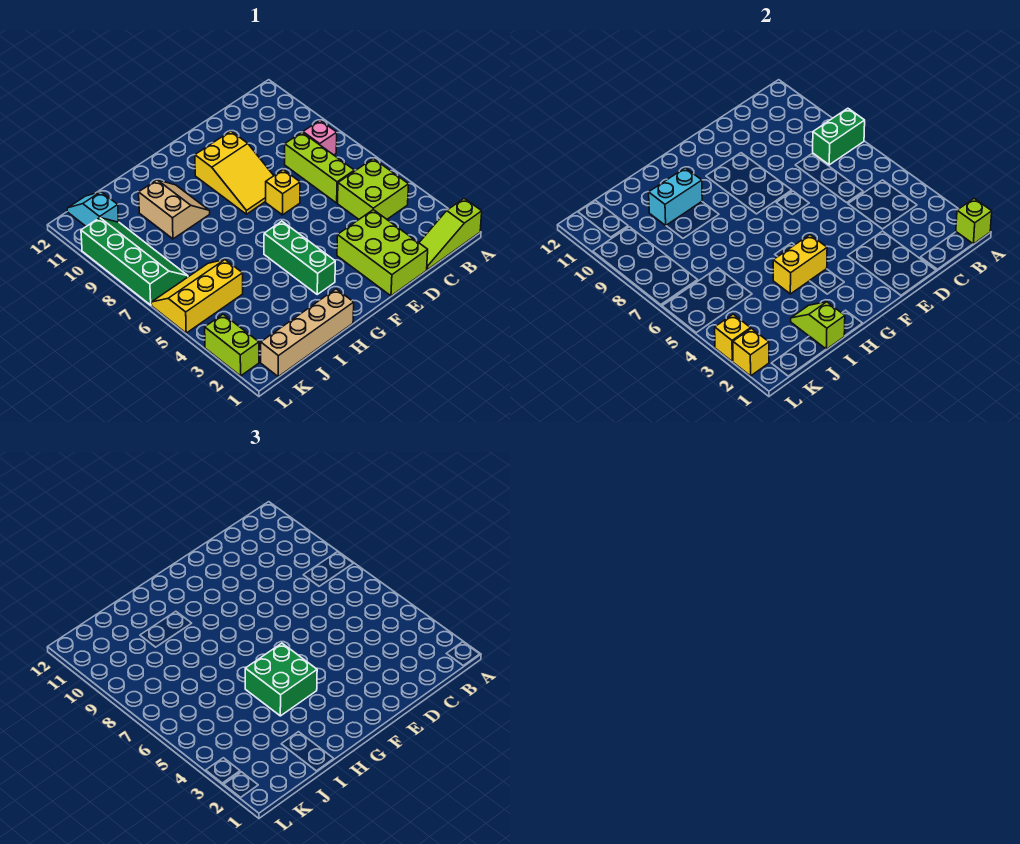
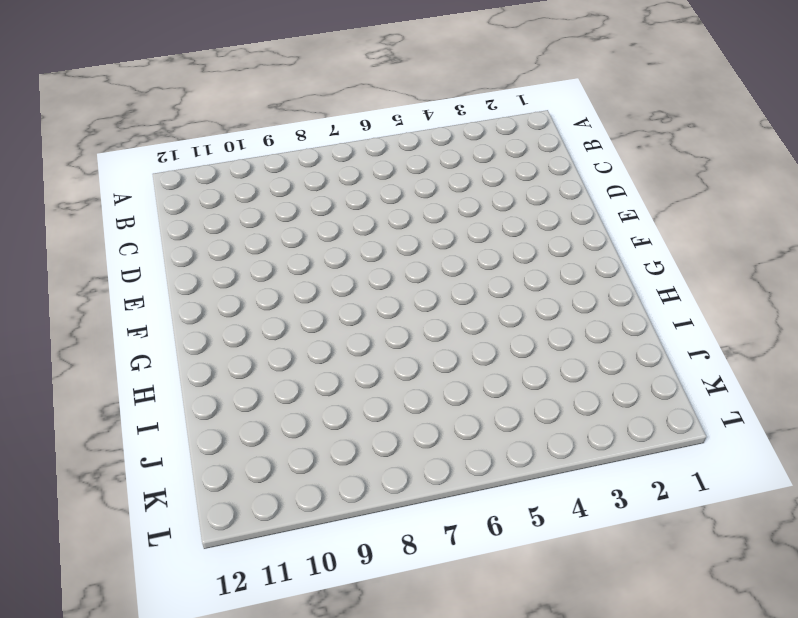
none -> lime 1x3 slope [419,198,482,270]
none -> lime 2x2 brick [338,159,409,219]
none -> pink 1x1 brick [303,120,337,155]

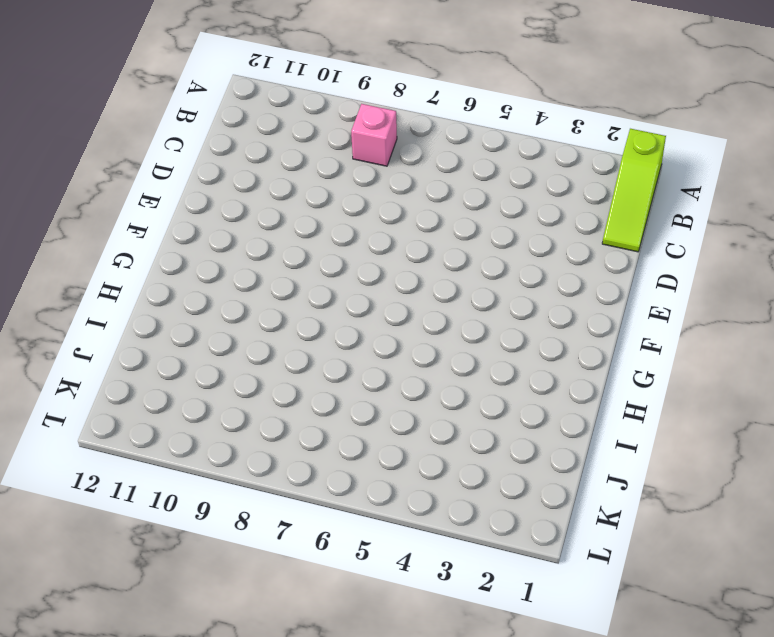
none -> lime 2x2 brick [338,159,409,219]
none -> lime 1x3 brick [285,132,354,203]
none -> lime 2x3 brick [337,210,428,296]

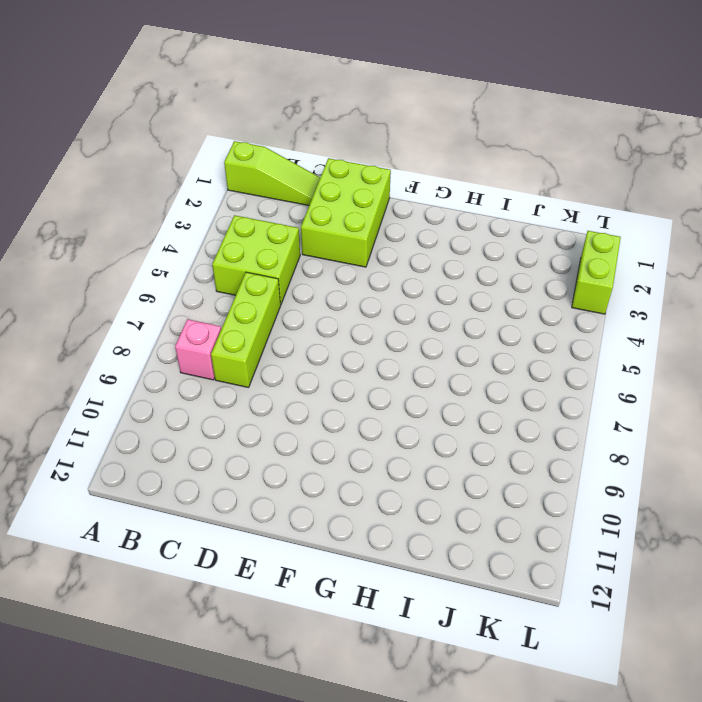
none -> yellow 1x1 brick [266,170,300,215]
none -> yellow 2x3 slope [195,131,274,214]
none -> green 1x3 brick [264,221,335,294]

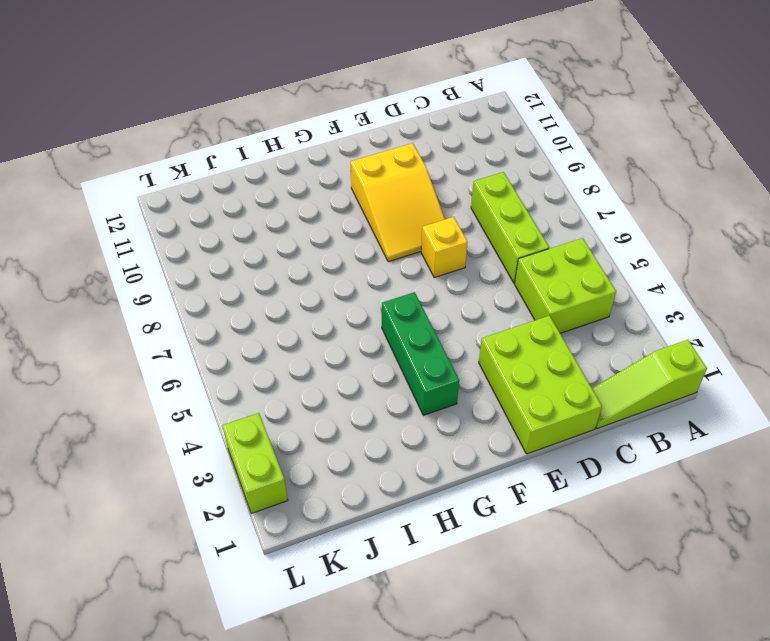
none -> pink 1x1 brick [303,120,337,155]
none -> tan 1x4 brick [261,289,354,376]
none -> tan 2x2 slope [139,180,210,239]

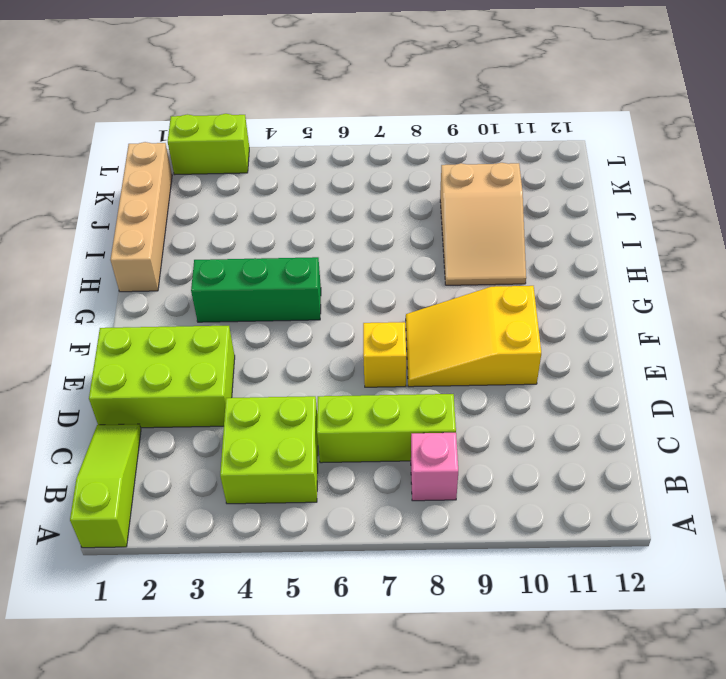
tan 2x3 slope [440,163,526,285] -> tan 2x2 slope [139,180,210,239]
none -> yellow 2x3 slope [151,260,243,333]
none -> green 2x4 slope [81,218,188,305]
none -> cyan 1x2 slope [67,192,119,226]

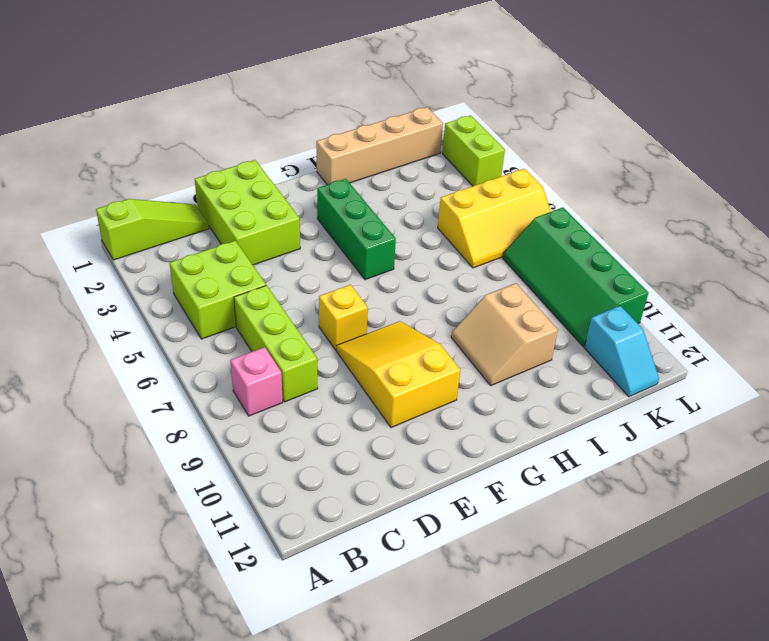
none -> lime 1x1 brick [956,198,992,244]
none -> green 1x2 brick [813,108,865,165]
none -> yellow 1x2 brick [773,235,827,294]

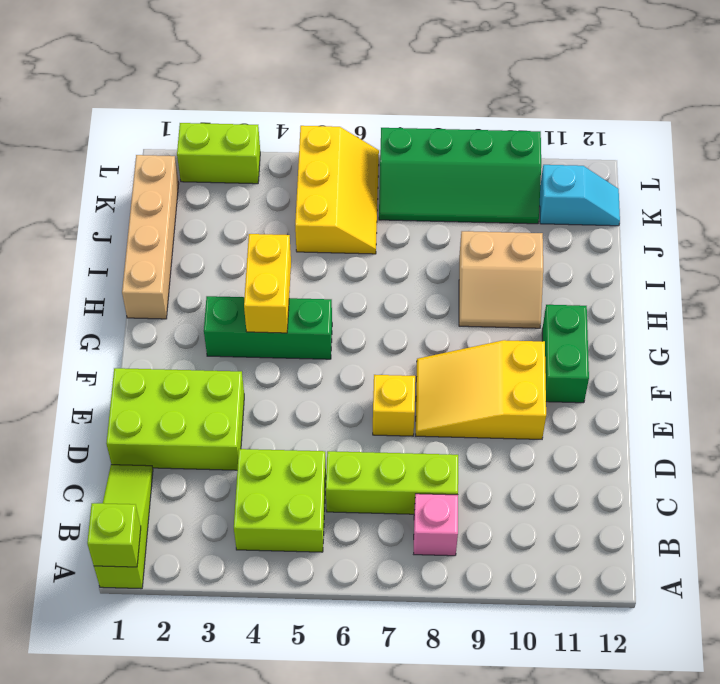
green 1x2 brick [542,305,589,403] -> green 1x2 brick moved to [813,108,865,165]
none -> cyan 1x2 brick [649,168,702,225]
none -> lime 1x2 slope [791,302,845,349]
none -> yellow 1x1 brick [733,328,769,376]

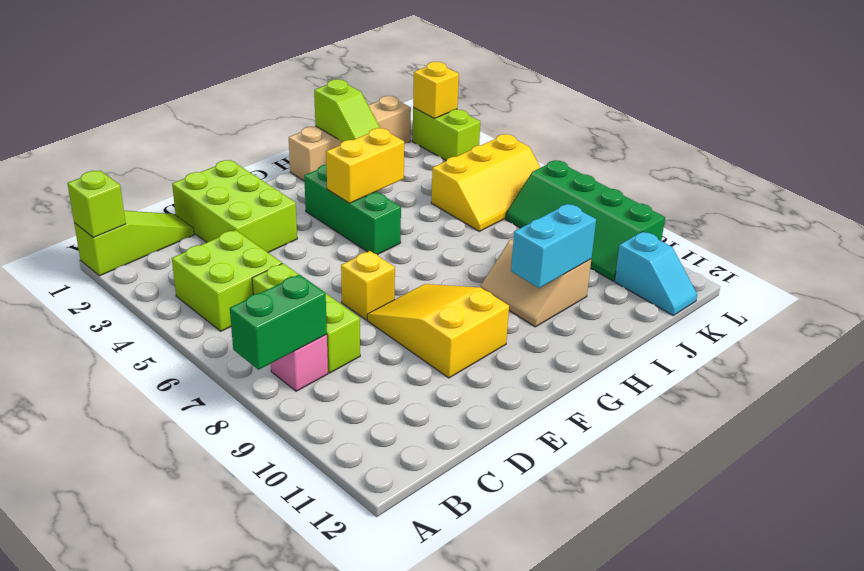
none -> yellow 1x1 brick [715,314,751,362]
none -> green 2x2 brick [245,643,317,716]

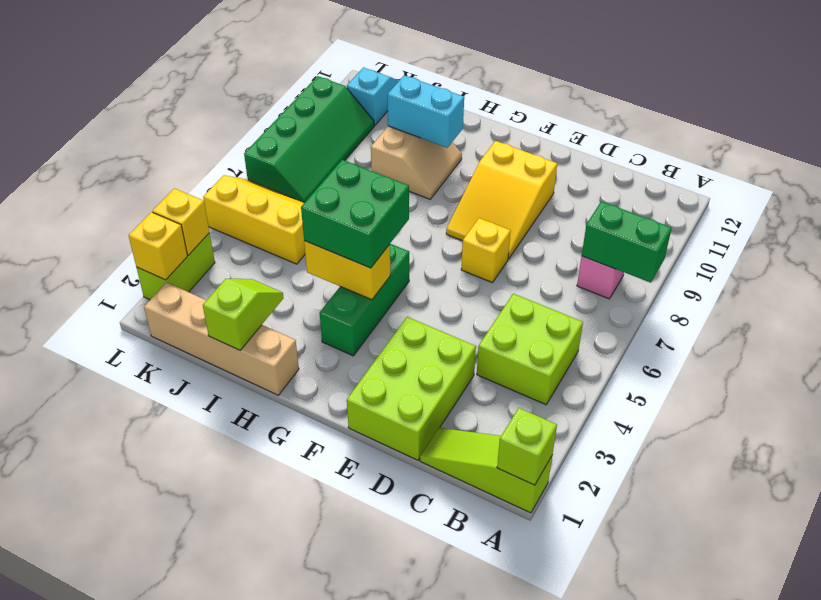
none -> lime 1x3 brick [285,132,354,203]

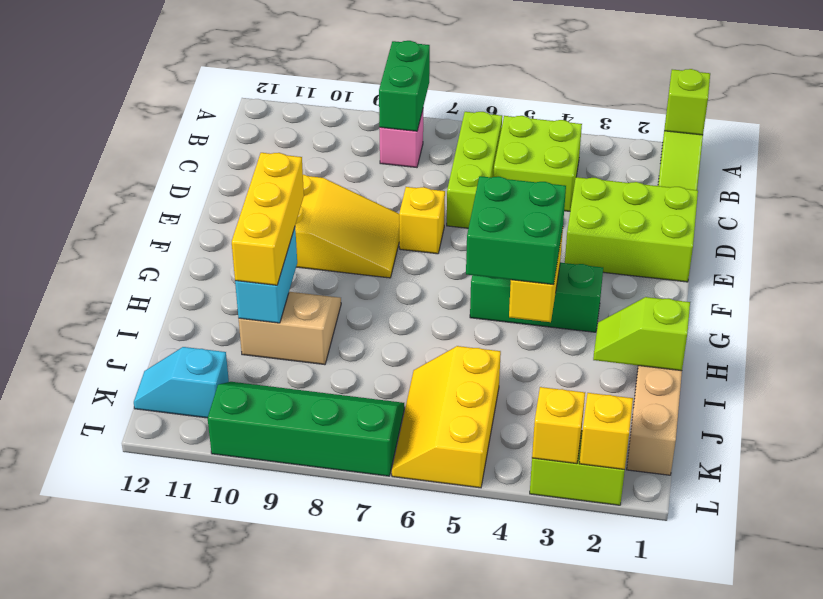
lime 1x3 brick [447,112,502,228] -> lime 1x3 brick turned to [285,132,354,203]
yellow 1x3 brick [232,153,304,285] -> none

